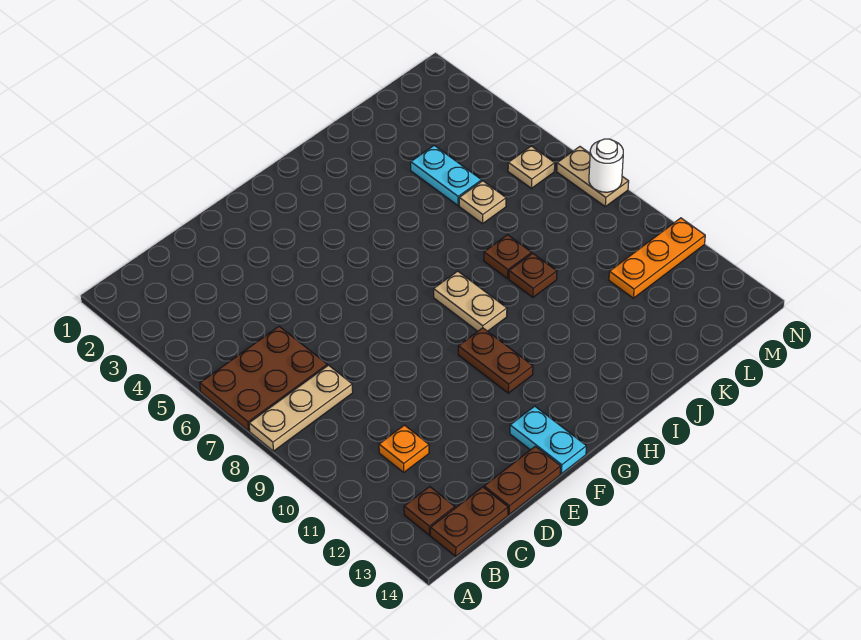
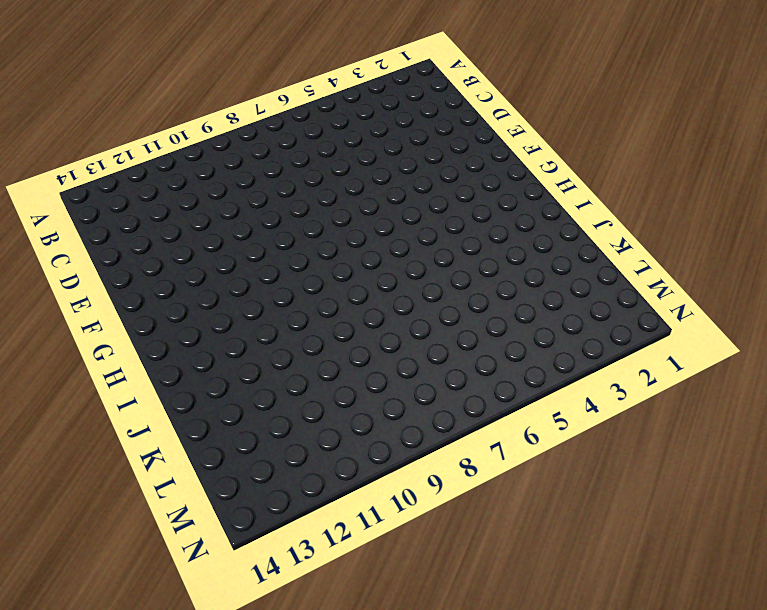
none -> brown 2x3 plate [200,327,327,431]
none -> tan 1x3 plate [249,365,353,451]
none -> brown 1x1 plate [404,487,455,535]

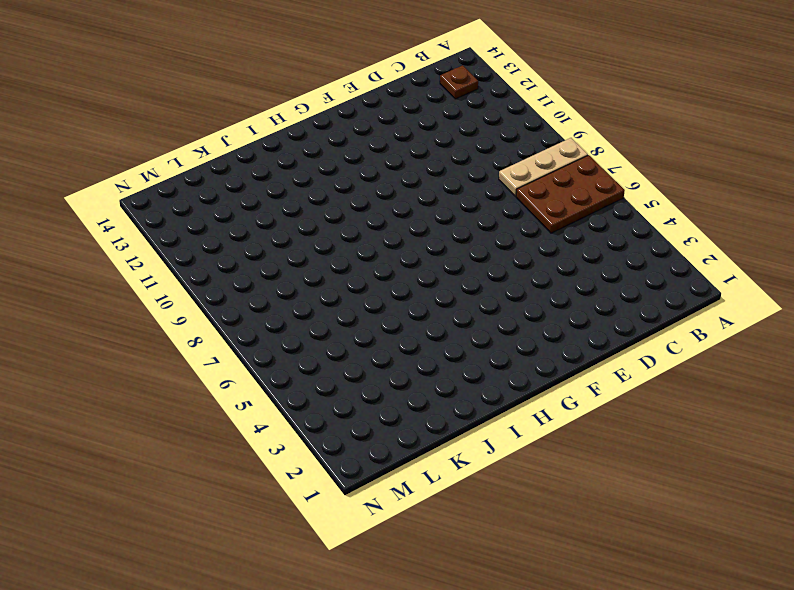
none -> brown 1x2 plate [430,487,508,556]
none -> orange 1x1 plate [379,425,429,472]
none -> brown 1x2 plate [484,446,561,515]

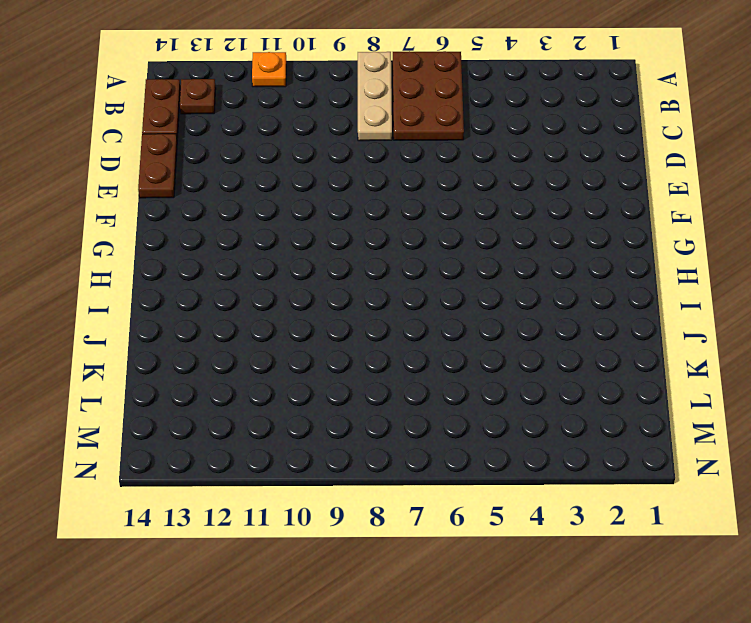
orange 1x1 plate [252,52,286,87] -> orange 1x1 plate moved to [379,425,429,472]
none -> cyan 1x2 plate [510,406,586,474]
none -> brown 1x2 plate [458,328,533,393]
none -> tan 1x2 plate [434,271,507,331]

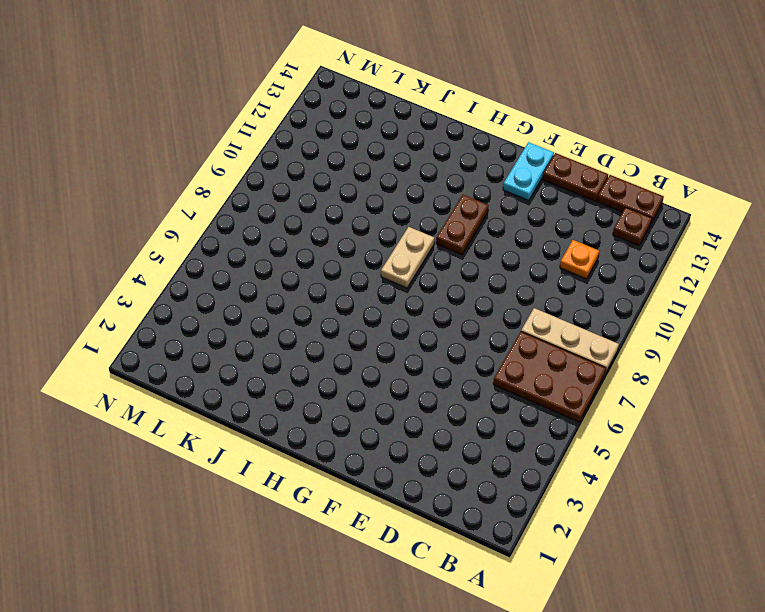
none -> brown 1x1 plate [484,235,531,279]
none -> brown 1x1 plate [509,253,557,297]
none -> cyan 1x2 plate [411,145,482,205]

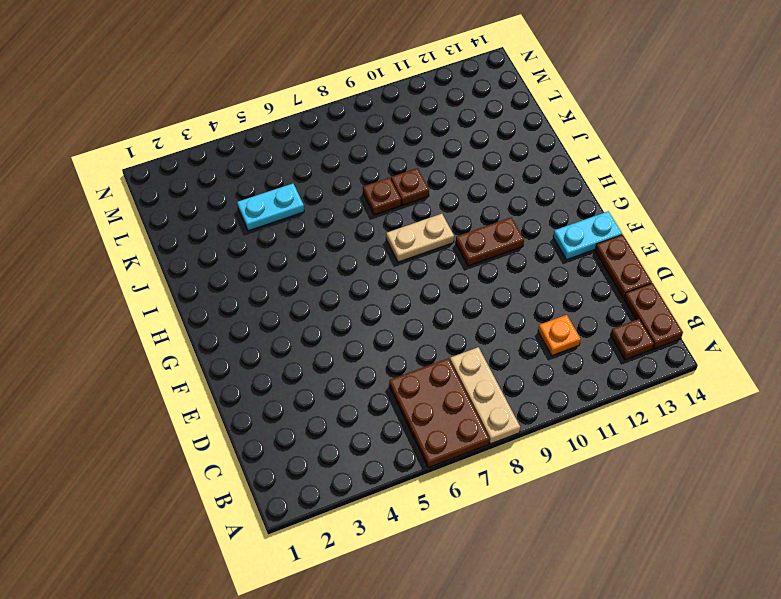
none -> tan 1x1 plate [459,181,506,224]
none -> orange 1x3 plate [609,218,705,298]
none -> tan 1x1 plate [508,146,555,188]

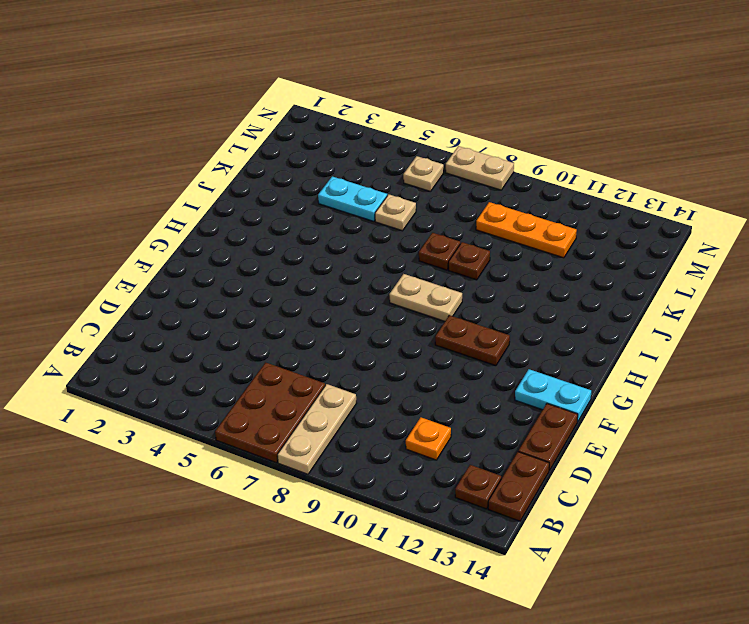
orange 1x3 plate [476,202,577,258] -> orange 1x3 plate turned to [609,218,705,298]
none -> white 1x1 round brick [589,139,623,192]

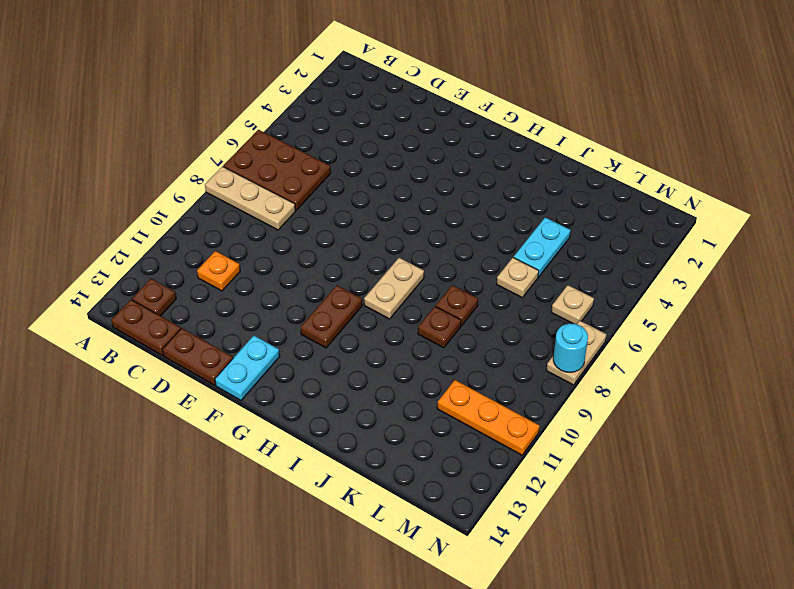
cyan 1x1 round brick [553,323,588,372] -> white 1x1 round brick [589,139,623,192]

